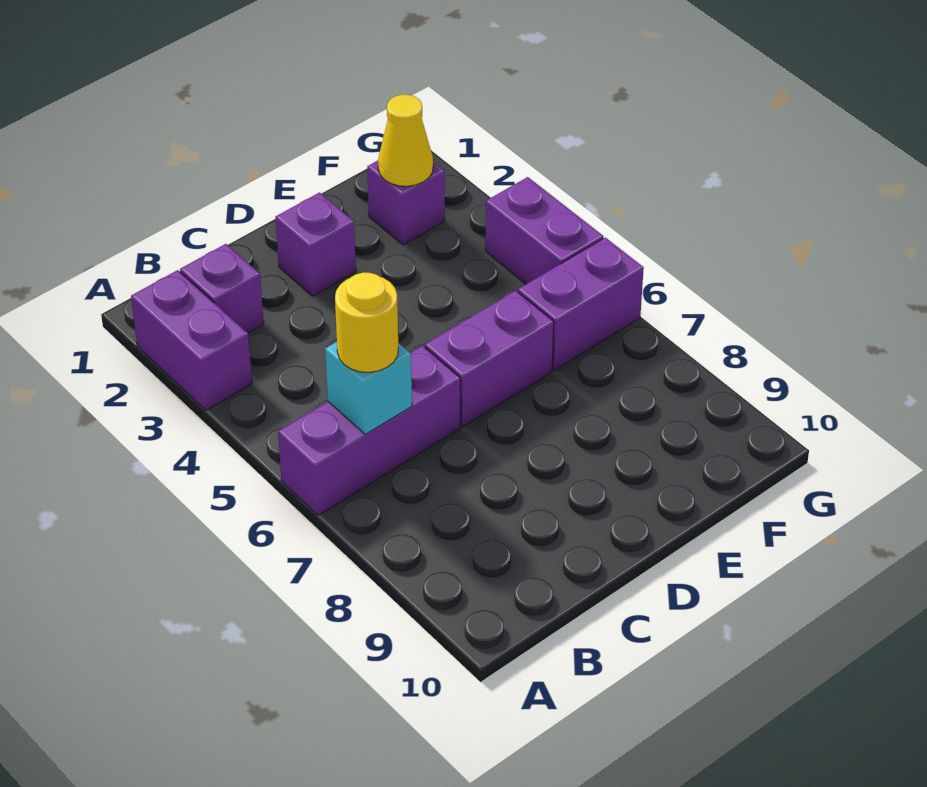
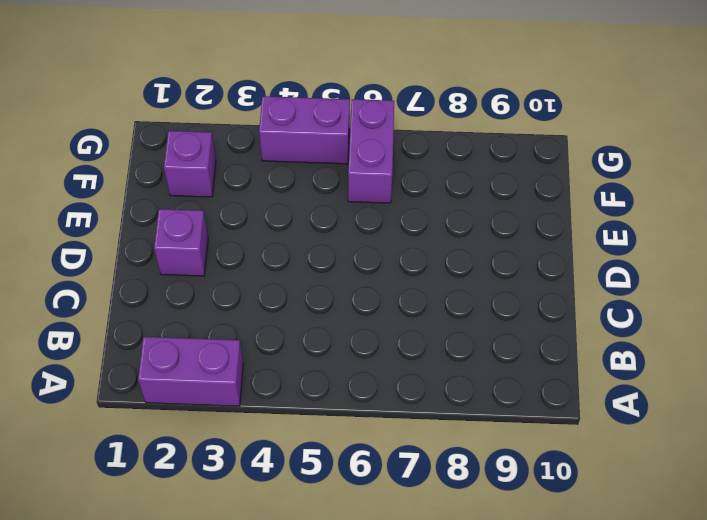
none -> purple 1x3 brick [278,346,460,515]
none -> purple 1x1 brick [180,244,264,333]

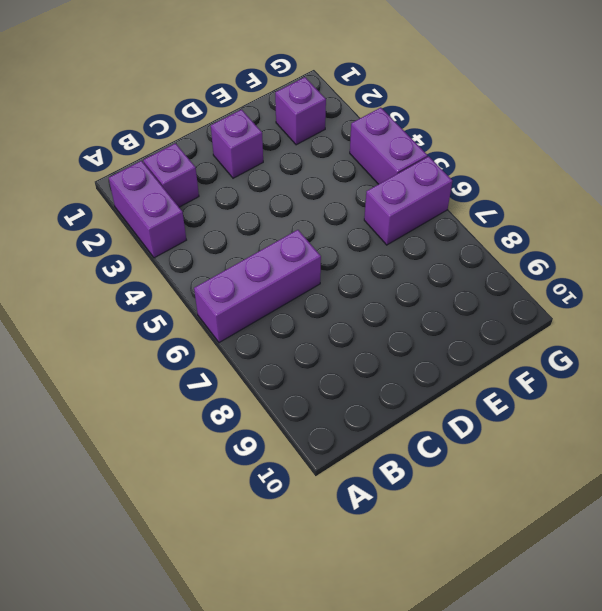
none -> purple 1x2 brick [425,291,554,427]
none -> cyan 1x1 brick [325,342,412,434]

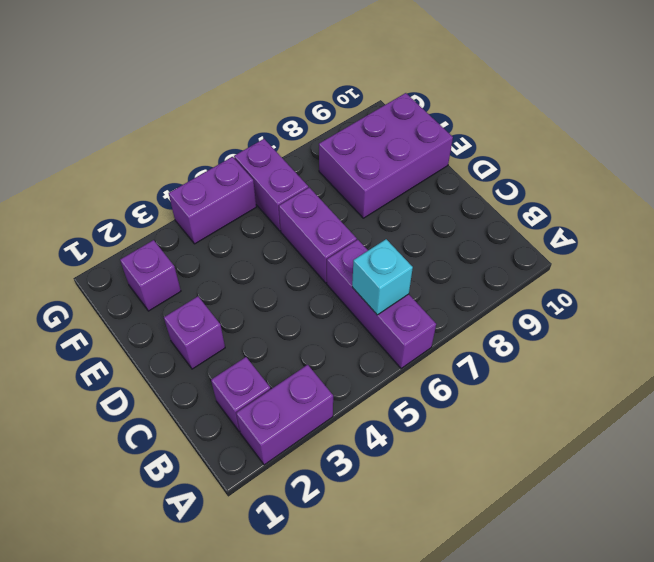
purple 2x3 brick [319,93,453,218] -> none
none -> yellow 1x1 cone [378,95,433,186]
none -> yellow 1x1 round brick [335,273,398,372]

